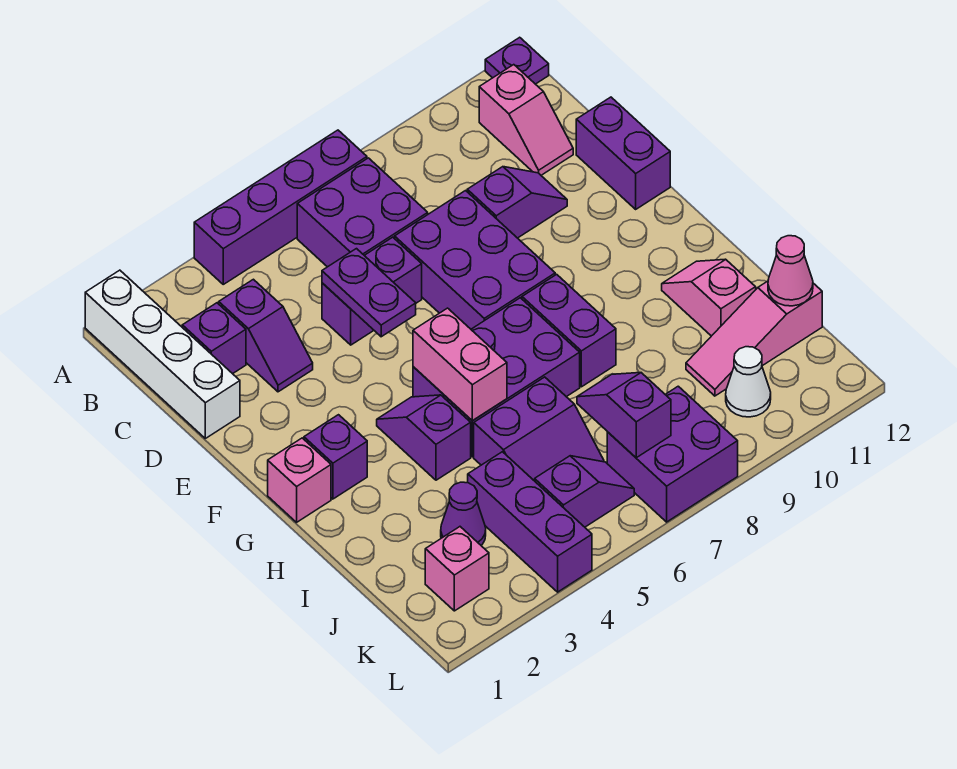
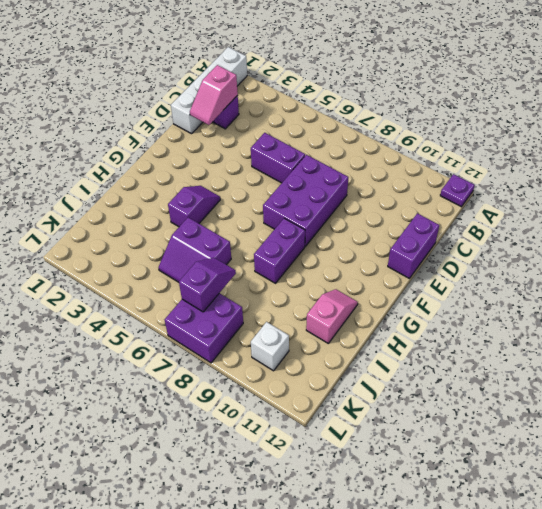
pink 1x2 slope [190,65,238,125] -> pink 1x2 slope moved to [479,65,573,175]
white 1x1 brick [251,322,289,371] -> white 1x1 cone [726,347,771,417]
none -> purple 1x4 brick [194,130,367,284]
none -> purple 2x2 brick [297,158,428,267]
none -> purple 1x2 slope [219,279,313,392]

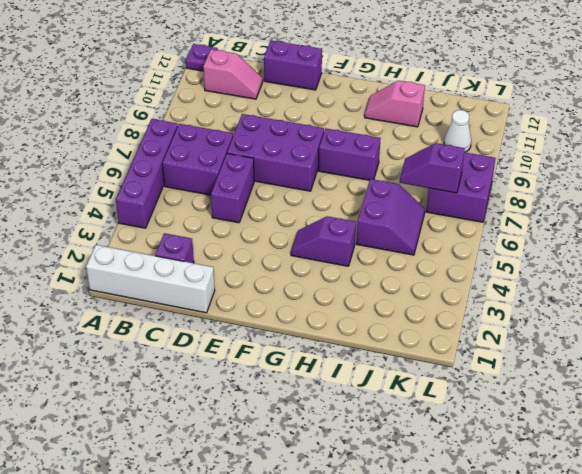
none -> purple 1x2 slope [219,279,313,392]
none -> purple 1x2 slope [467,167,567,238]
none -> pink 1x1 brick [268,438,331,522]

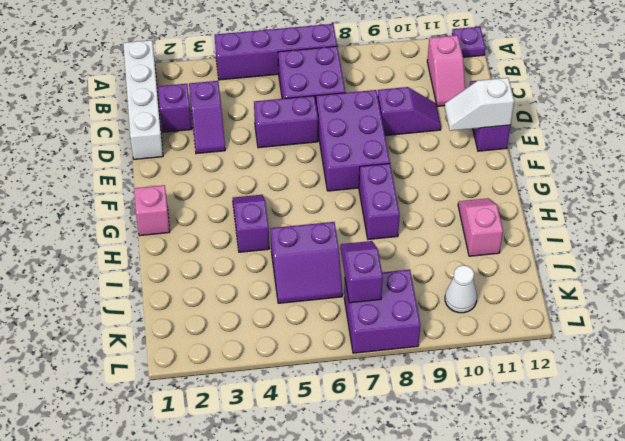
white 1x2 slope [445,78,514,131] -> none
none -> purple 1x1 brick [304,415,367,499]
none -> purple 2x3 brick [413,298,580,457]
none -> purple 1x1 cone [441,482,486,545]

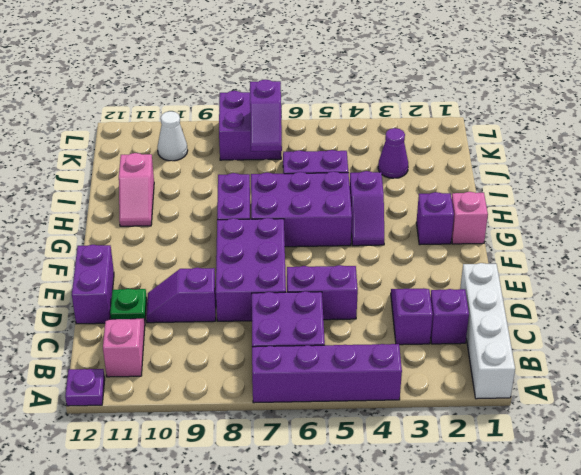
green 1x1 plate [110,289,147,319] -> none
none -> purple 1x3 brick [468,452,592,592]
none -> pink 1x3 slope [686,281,822,396]
none -> pink 1x1 brick [425,527,489,611]

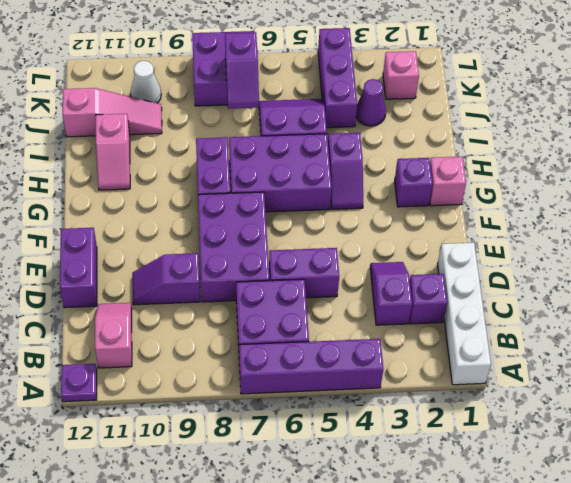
none -> purple 1x2 slope [535,456,634,527]
none -> purple 1x2 plate [322,249,416,337]
none -> pink 1x2 brick [413,308,507,421]

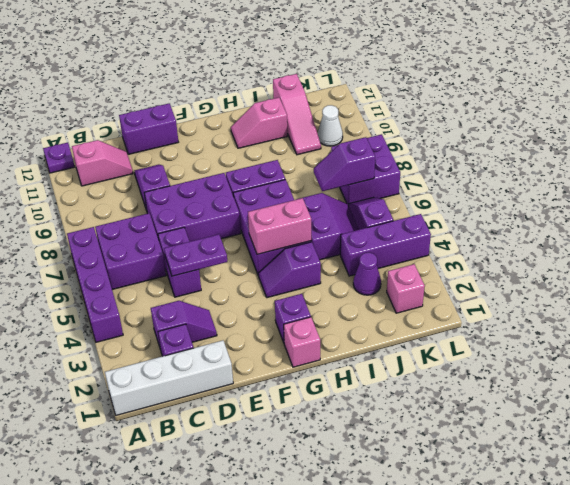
none -> pink 1x1 cone [768,236,813,306]

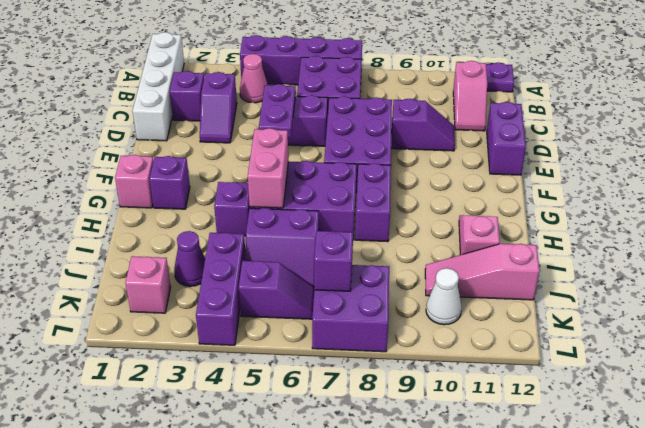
pink 1x1 cone [240,54,268,103] -> pink 1x1 cone moved to [768,236,813,306]

